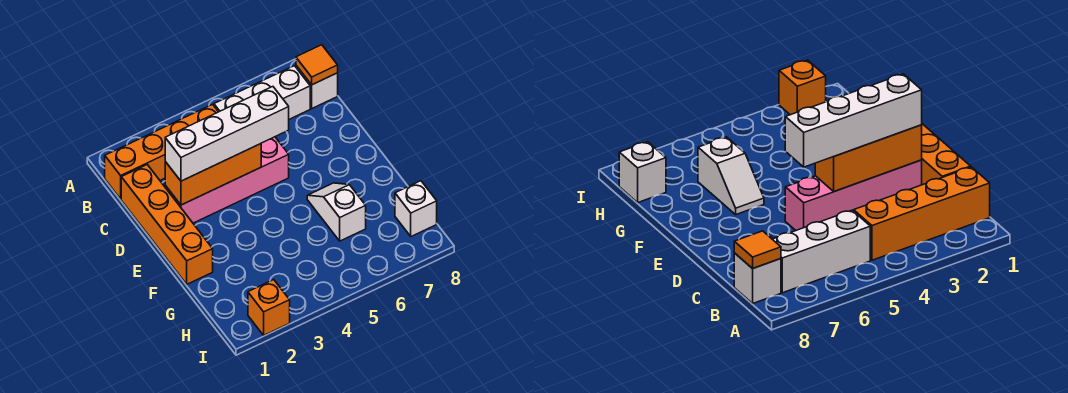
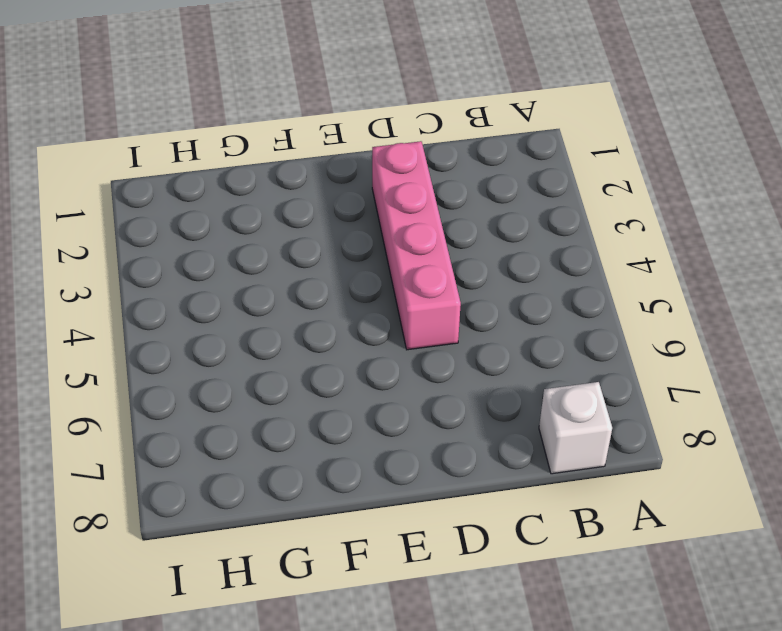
none -> orange 1x4 brick [105,105,218,199]
none -> white 1x3 brick [214,66,310,119]

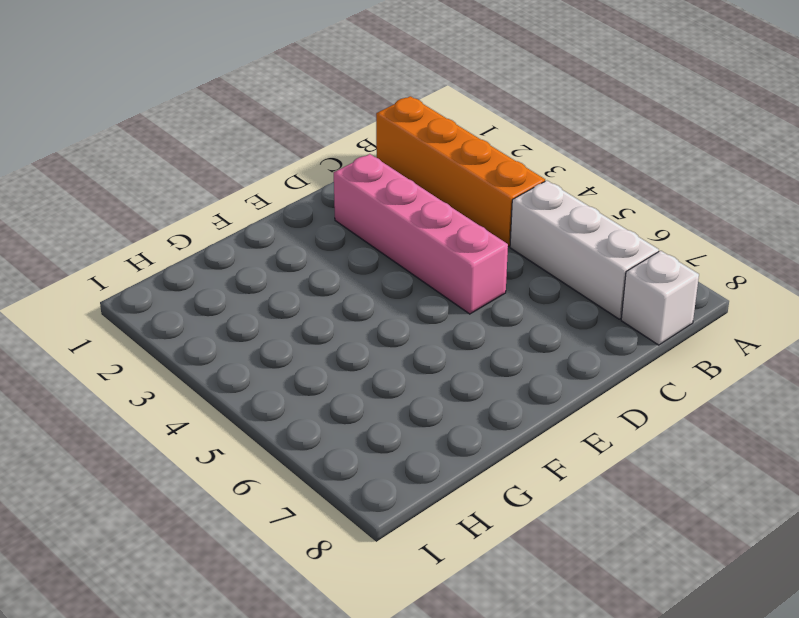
none -> orange 1x4 brick [121,165,213,284]
none -> white 1x2 slope [307,183,366,241]

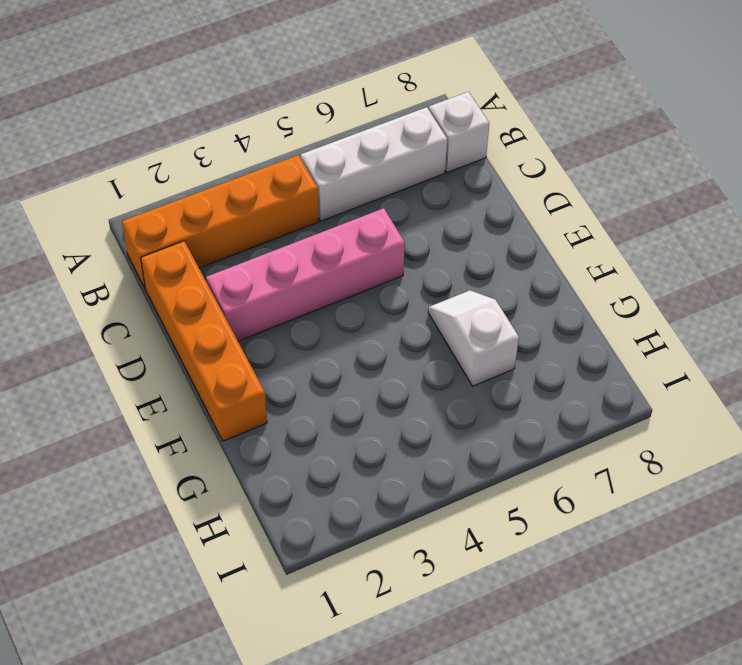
none -> white 1x1 brick [395,181,437,237]
none -> orange 1x1 brick [248,280,290,335]

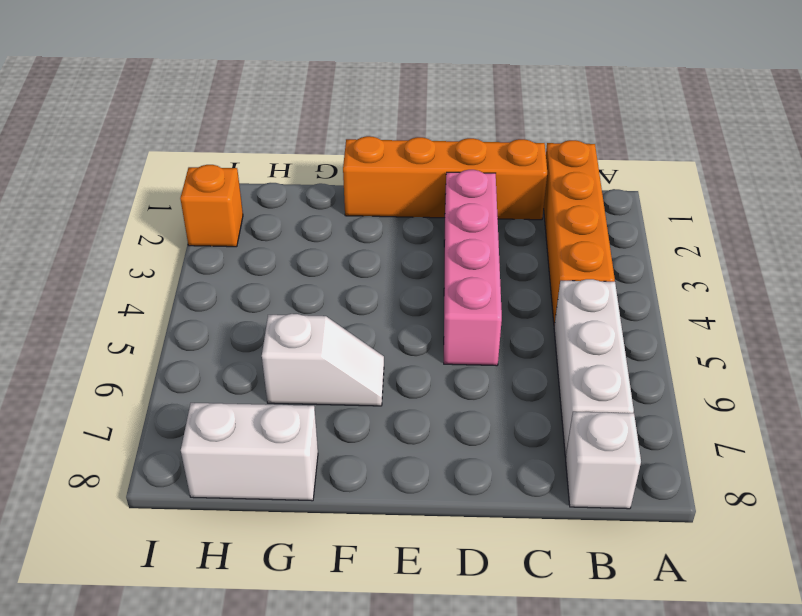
white 1x2 brick [181,403,318,501] -> white 1x1 brick [395,181,437,237]
none -> orange 1x1 tile [296,45,338,85]
none -> orange 1x3 brick [165,144,261,205]

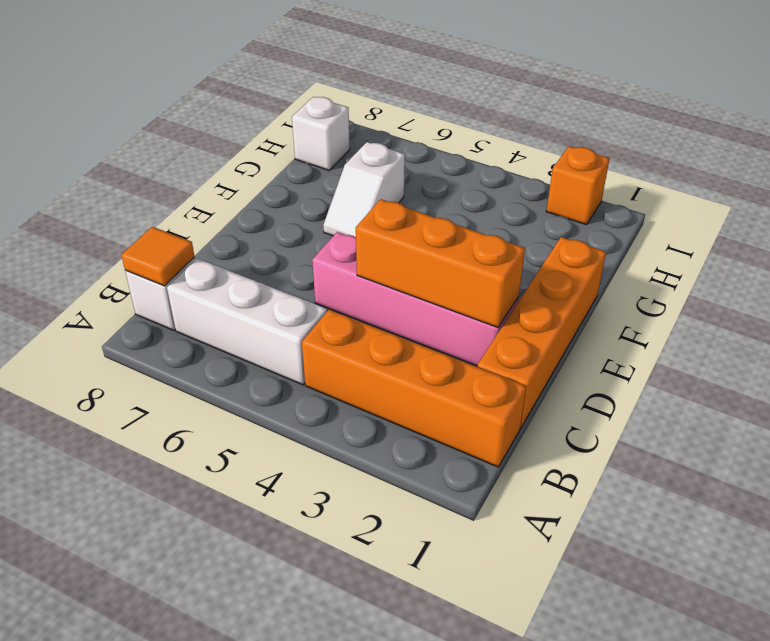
none -> white 1x4 brick [165,87,289,181]

